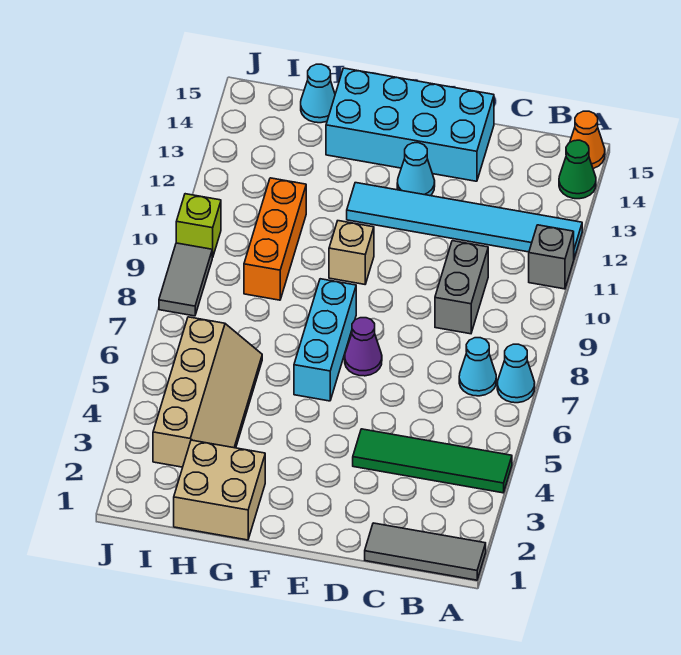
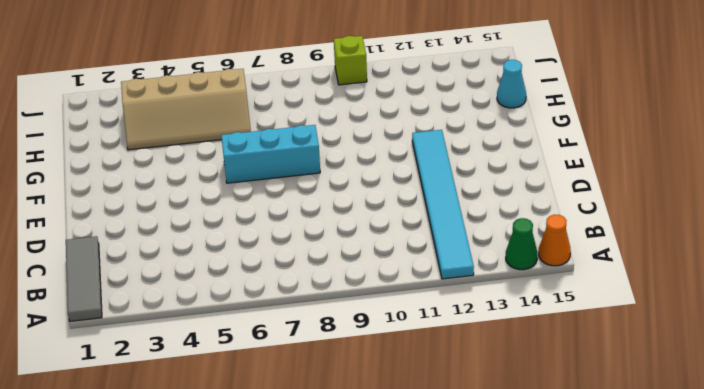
none -> green 1x4 tile [353,429,512,493]
none -> cyan 1x1 cone [497,344,535,403]
none -> grey 1x1 brick [529,225,574,289]

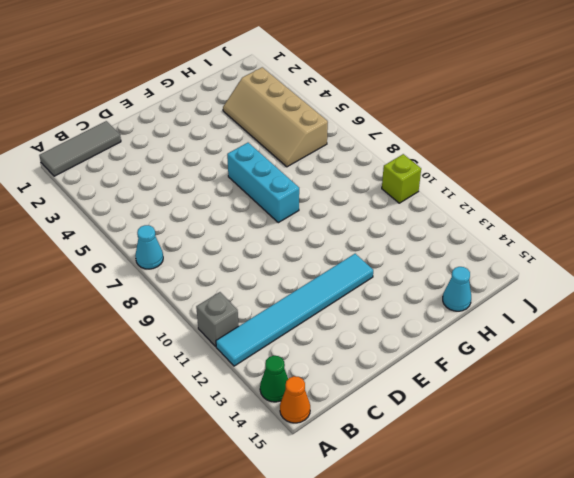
none -> green 1x4 tile [353,429,512,493]
none -> cyan 1x1 cone [459,338,496,396]
none -> grey 1x2 brick [435,241,488,334]

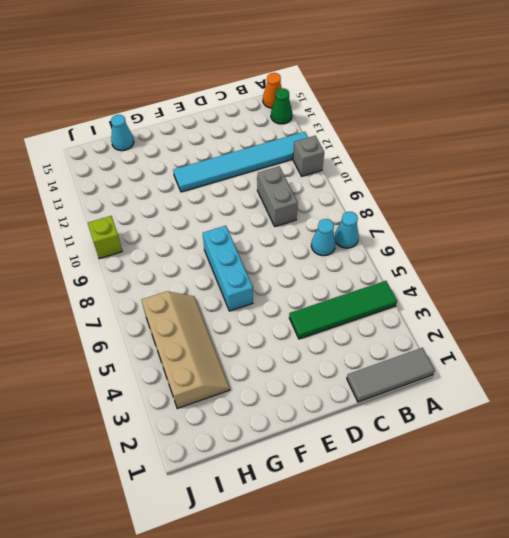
none -> cyan 2x4 brick [326,68,494,181]
none -> purple 1x1 cone [345,318,382,376]
none -> cyan 1x1 cone [397,143,435,196]

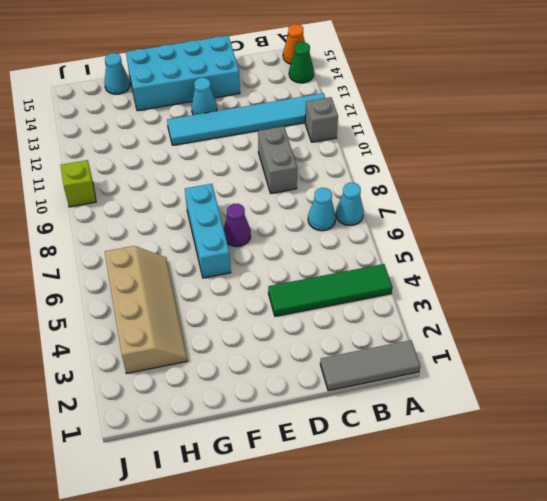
none -> tan 1x1 brick [329,221,374,284]
none -> tan 2x2 brick [174,440,265,540]
none -> orange 1x3 brick [244,178,306,300]

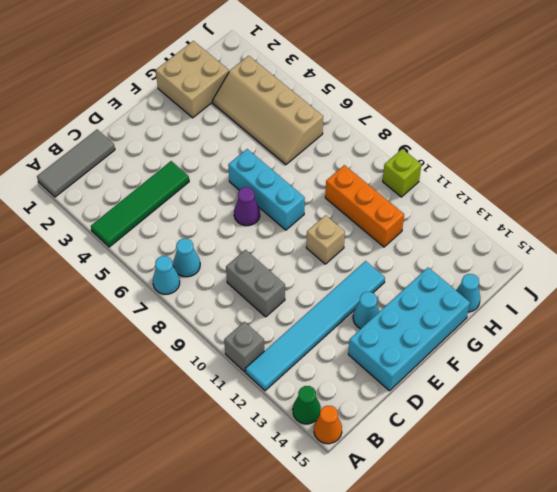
none -> grey 1x2 tile [159,243,213,316]

